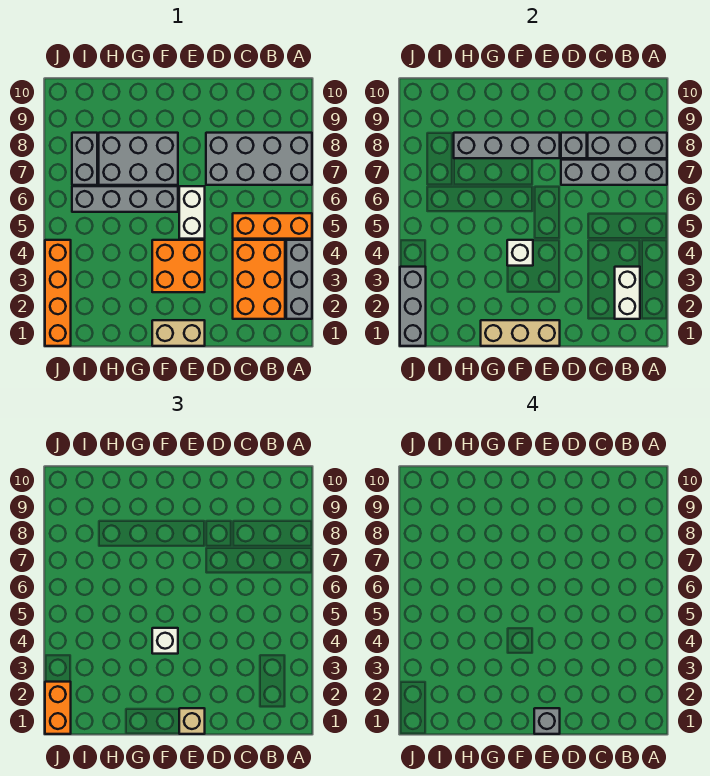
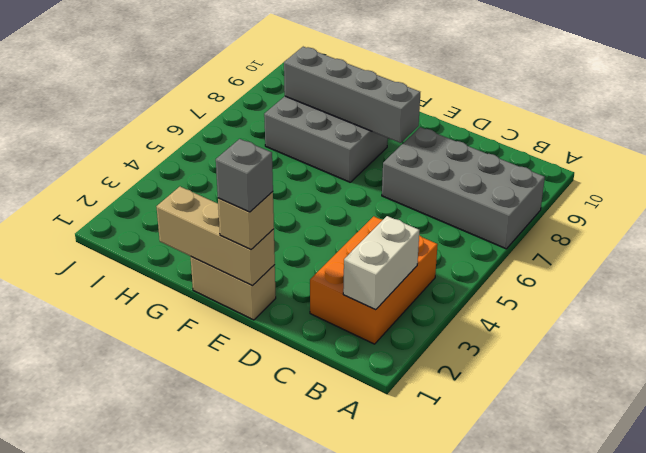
none -> grey 1x3 brick [286,240,312,319]
none -> orange 1x3 brick [233,213,312,239]
none -> orange 2x2 brick [152,240,205,292]

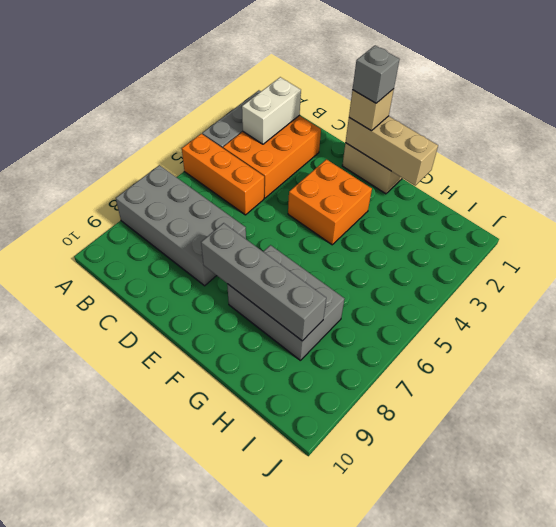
none -> white 1x2 brick [179,186,205,239]
none -> grey 1x4 brick [72,186,178,212]
none -> grey 1x2 brick [72,133,97,185]

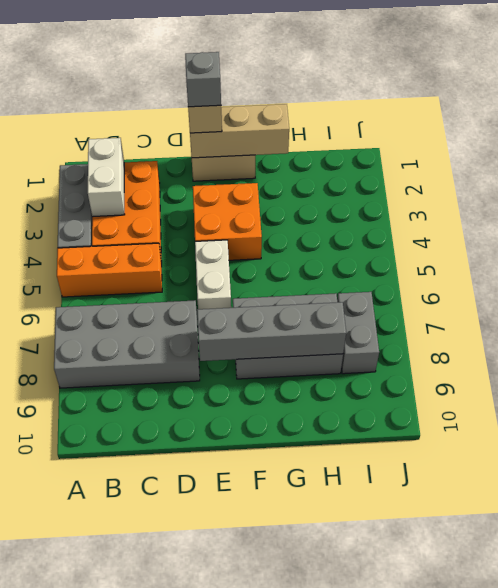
none -> grey 1x4 brick [72,186,178,212]
none -> orange 1x4 brick [45,240,71,346]
none -> grey 1x4 brick [561,160,667,185]

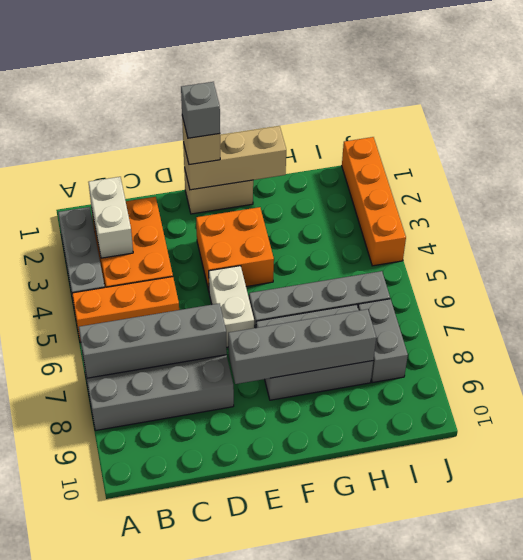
none -> grey 1x3 brick [588,133,667,158]
none -> grey 1x1 brick [561,133,587,158]
none -> white 1x1 brick [507,240,533,266]

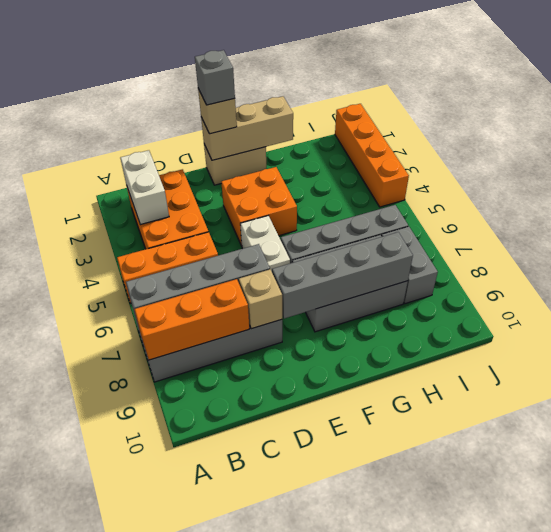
orange 1x3 brick [134,279,249,360] -> grey 1x3 brick [588,133,667,158]
tan 1x1 brick [239,270,282,329] -> grey 1x1 brick [561,133,587,158]
none -> grey 1x3 brick [286,240,312,319]
none -> white 1x1 brick [507,240,533,266]
none -> grey 1x3 brick [400,267,426,346]

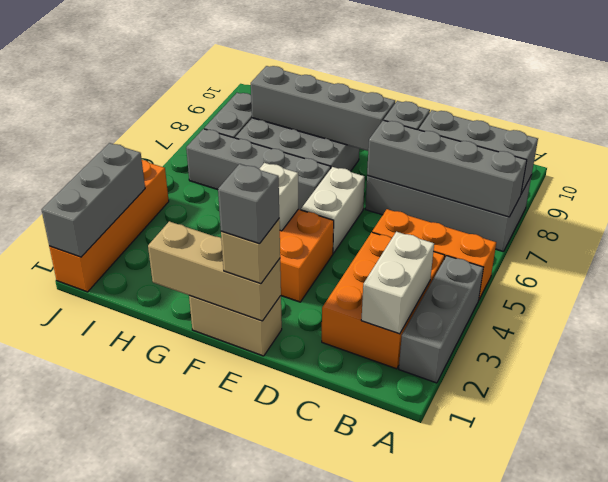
none -> white 1x1 brick [152,628,178,654]
none -> orange 1x2 brick [45,682,71,734]

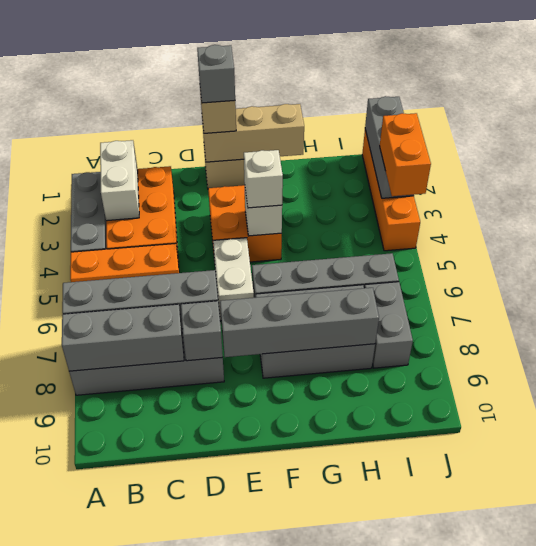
orange 1x2 brick [380,113,431,196] -> orange 1x2 brick moved to [45,682,71,734]

